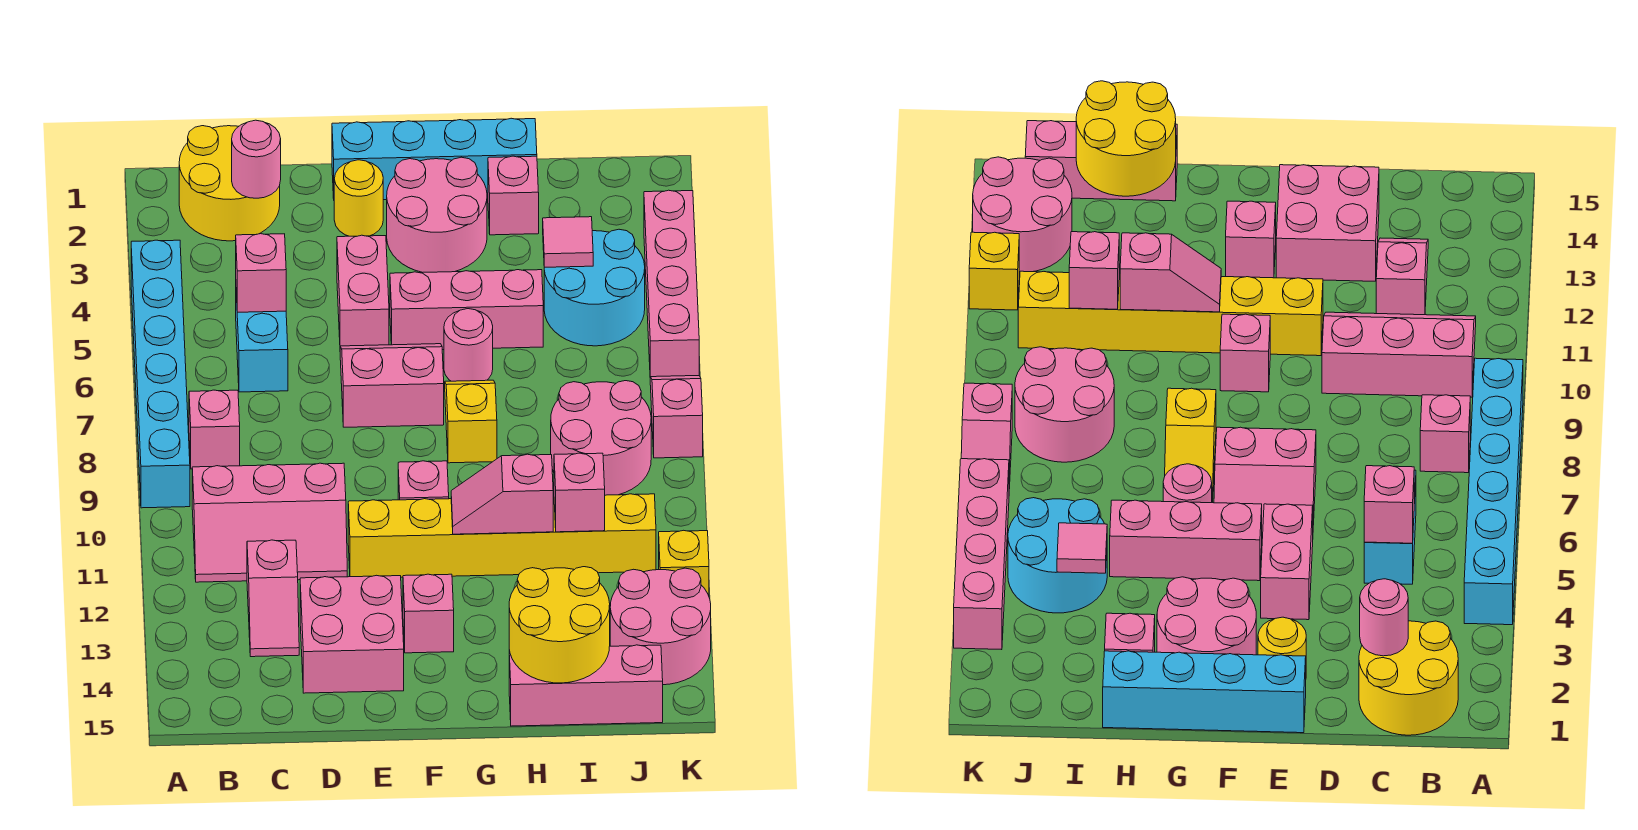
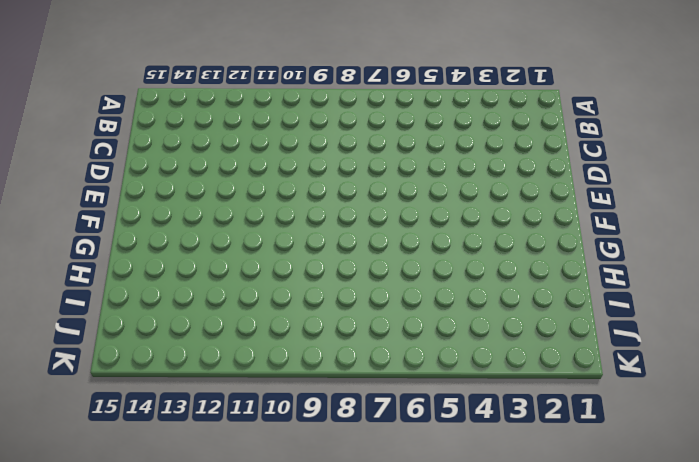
none -> cyan 1x6 brick [131,240,190,508]
none -> yellow 2x2 round brick [179,126,280,241]
none -> pink 1x1 brick [189,390,240,469]
none -> pink 2x3 slope [192,463,347,582]

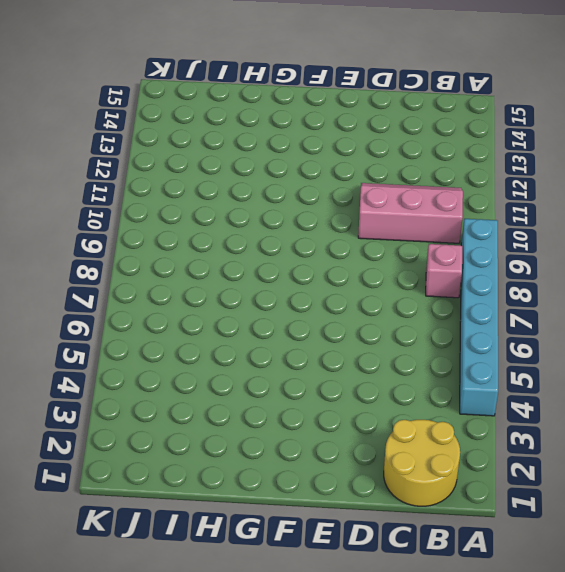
none -> cyan 1x2 brick [236,295,288,392]
none -> pink 1x2 slope [247,540,299,657]
none -> pink 2x2 brick [300,575,404,693]
none -> cyan 1x4 brick [332,118,537,200]

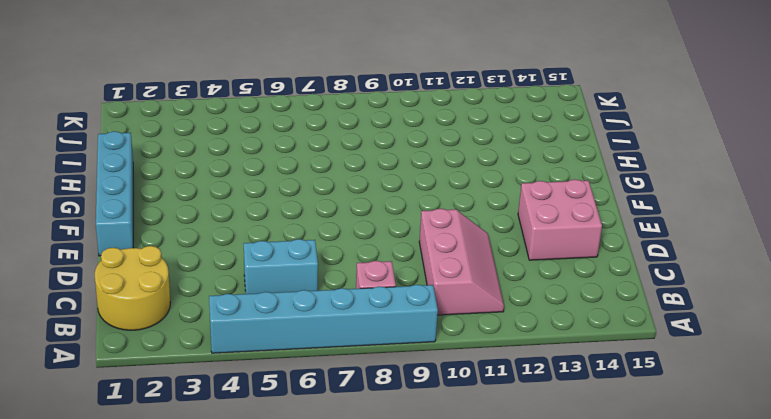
none -> pink 1x2 slope [247,540,299,657]
none -> yellow 1x1 round brick [334,160,383,236]
none -> pink 1x2 brick [337,235,389,346]
none -> pink 2x2 slope [340,344,444,427]

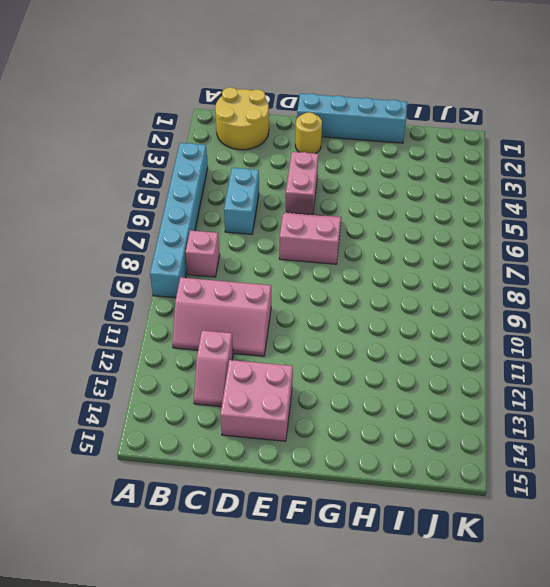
none -> yellow 1x6 brick [348,494,656,577]
none -> pink 2x2 round brick [387,157,487,273]
none -> pink 1x3 brick [390,270,543,350]
none -> pink 1x1 brick [398,461,449,500]

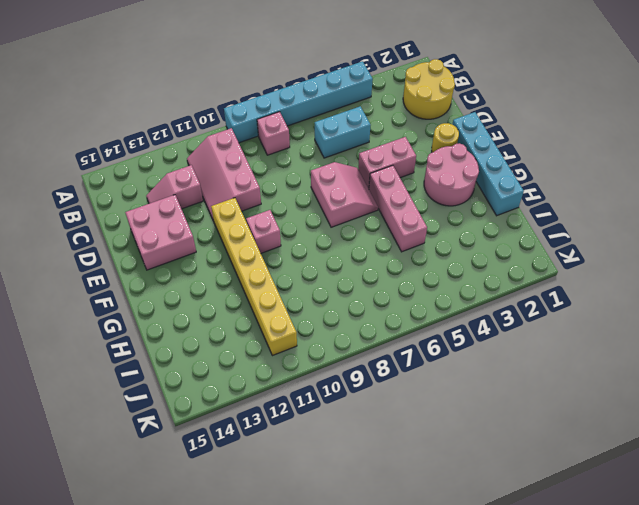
none -> pink 1x1 brick [403,574,454,653]
none -> pink 1x1 round brick [444,309,493,381]
none -> yellow 1x2 slope [445,380,497,463]
none -> pink 1x1 brick [488,156,539,235]

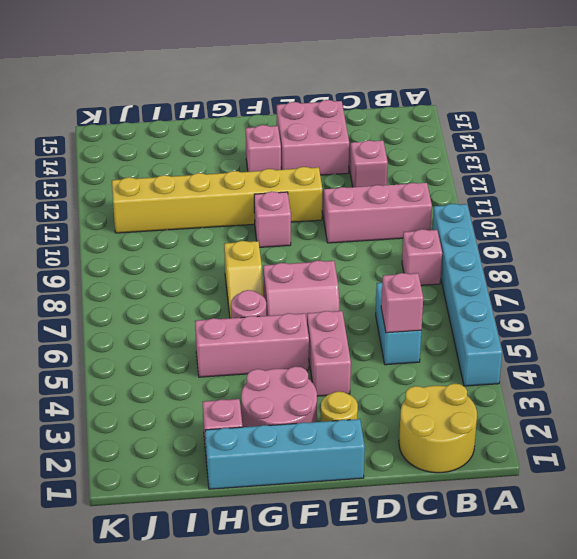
none -> pink 1x3 brick [509,645,663,726]
none -> cyan 2x2 round brick [544,229,645,346]
none -> pink 2x2 round brick [551,381,651,495]
none -> pink 2x2 round brick [610,568,711,685]

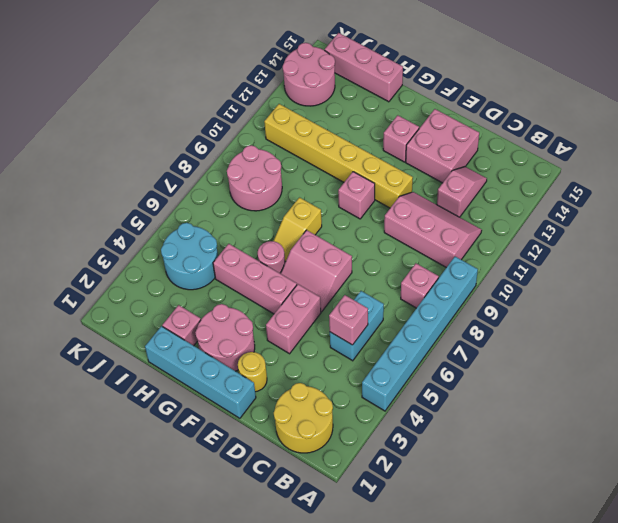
none -> pink 1x4 brick [644,190,699,377]
none -> pink 1x2 slope [650,376,703,458]
none -> yellow 1x1 brick [659,530,709,596]
none -> pink 1x1 round brick [232,120,281,198]

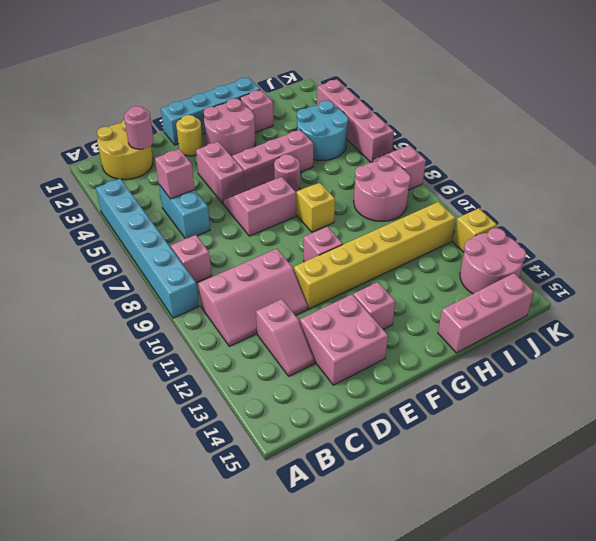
none -> pink 1x2 slope [451,454,553,534]
none -> yellow 2x2 round brick [509,567,610,683]
none -> pink 1x1 tile [543,217,593,267]
none -> pink 1x1 brick [554,453,605,532]

